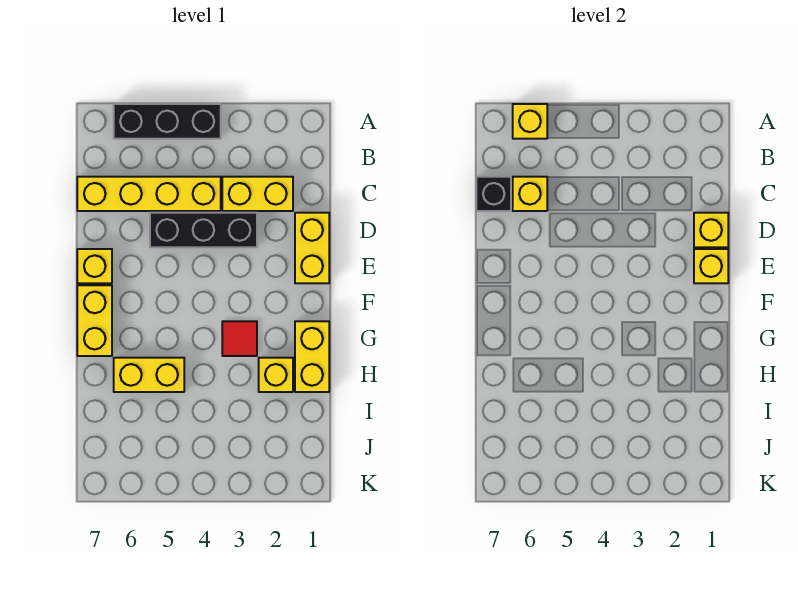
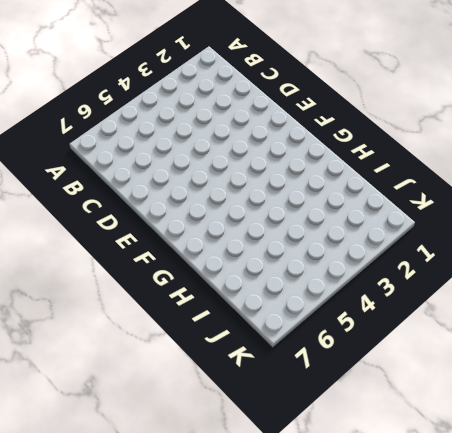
none -> black 1x3 brick [114,104,221,139]
none -> yellow 1x2 brick [222,177,293,211]
none -> yellow 1x4 brick [77,177,221,211]

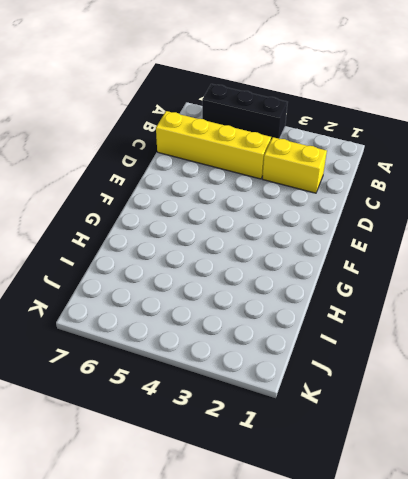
none -> yellow 1x2 brick [295,213,329,283]
none -> black 1x3 brick [150,213,257,247]
none -> yellow 1x1 brick [77,249,112,283]

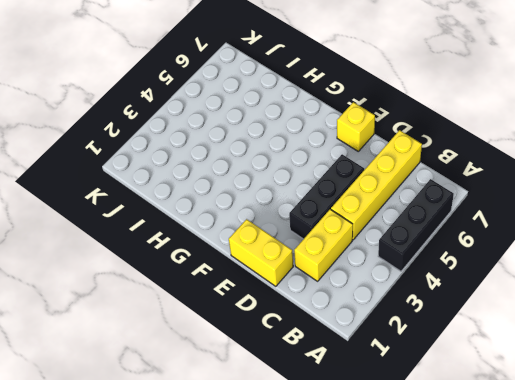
none -> yellow 1x2 brick [77,285,112,356]
none -> yellow 1x2 brick [295,321,329,392]
none -> red 1x1 tile [222,321,257,356]

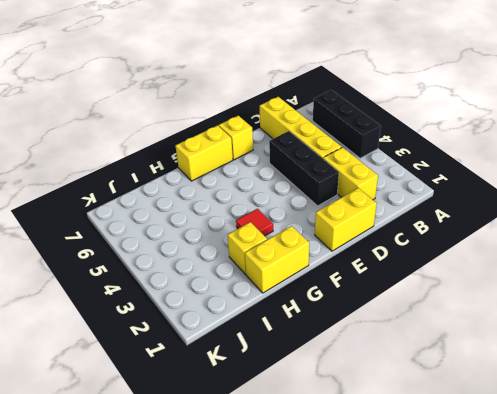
none -> yellow 1x2 brick [114,358,184,392]
none -> yellow 1x1 brick [513,104,547,139]
none -> yellow 1x1 brick [513,177,547,211]

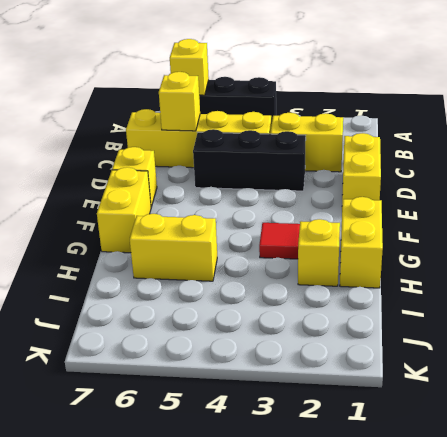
none -> black 1x1 brick [476,177,511,211]
none -> yellow 1x1 brick [694,213,728,247]
none -> yellow 1x1 brick [694,249,728,283]

